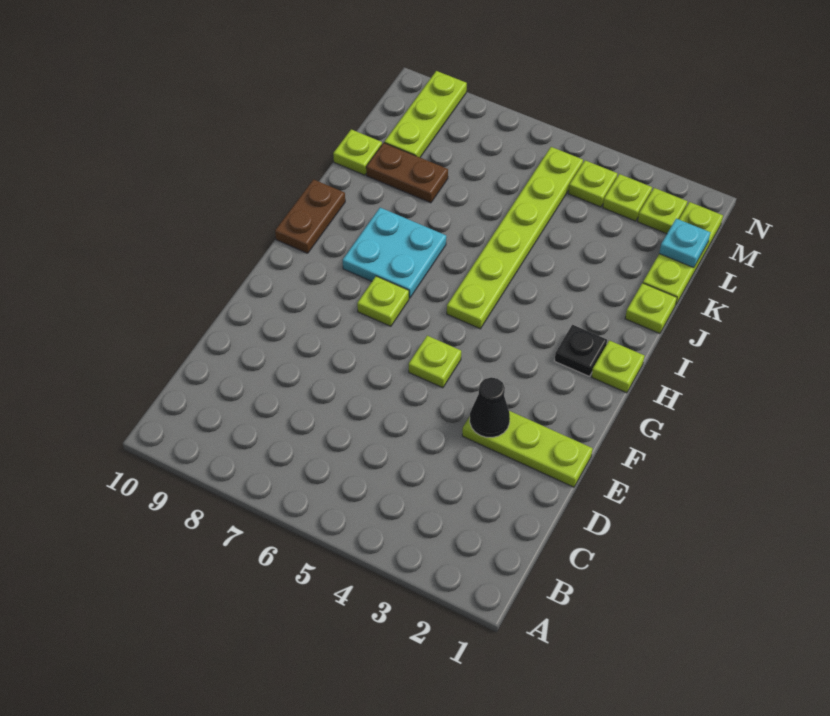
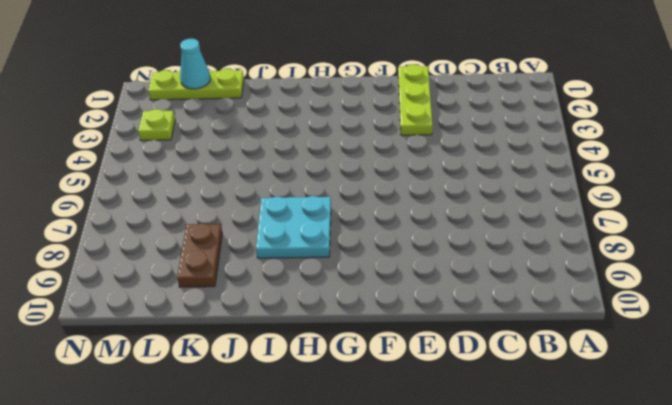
cyan 1x1 cone [180,39,210,89] -> cyan 1x1 plate [659,219,710,268]
none -> lime 1x1 plate [409,336,461,388]
none -> lime 1x1 plate [357,276,409,326]
none -> lime 1x1 plate [591,340,644,393]

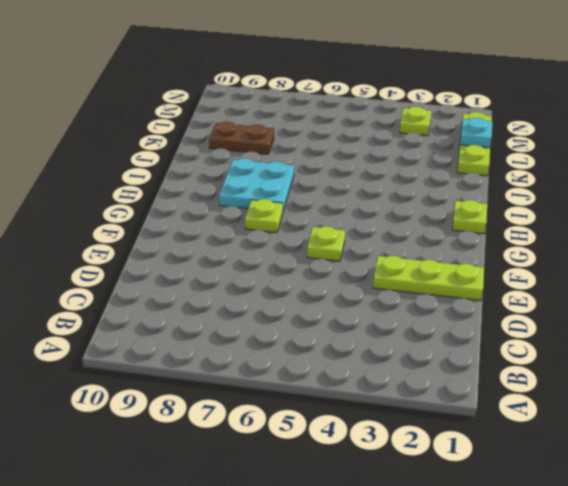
none -> black 1x1 plate [555,325,607,376]
none -> lime 1x6 plate [447,147,583,329]
none -> brown 1x2 plate [275,179,345,253]

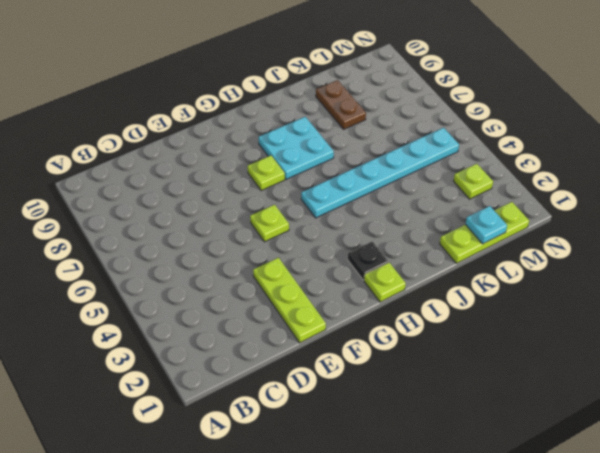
cyan 1x6 plate [301,128,459,218] -> lime 1x6 plate [447,147,583,329]
none -> brown 1x2 plate [275,179,345,253]
none -> lime 1x1 plate [625,283,677,334]
none -> lime 1x1 plate [333,129,382,175]

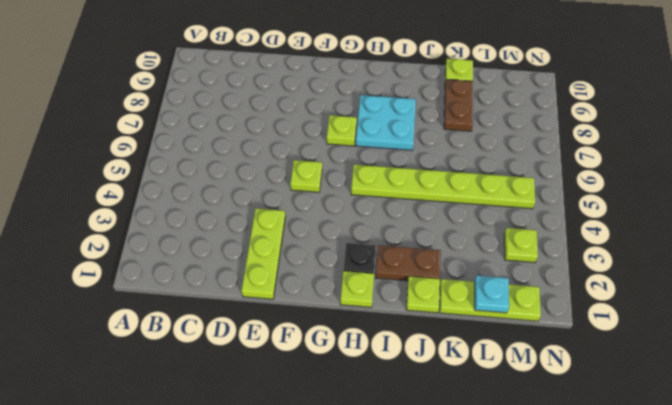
brown 1x2 plate [376,245,441,281] -> brown 1x2 plate moved to [275,179,345,253]
none -> lime 1x3 plate [384,71,467,157]
none -> lime 1x1 plate [638,188,687,234]
none -> lime 1x1 plate [568,160,617,207]

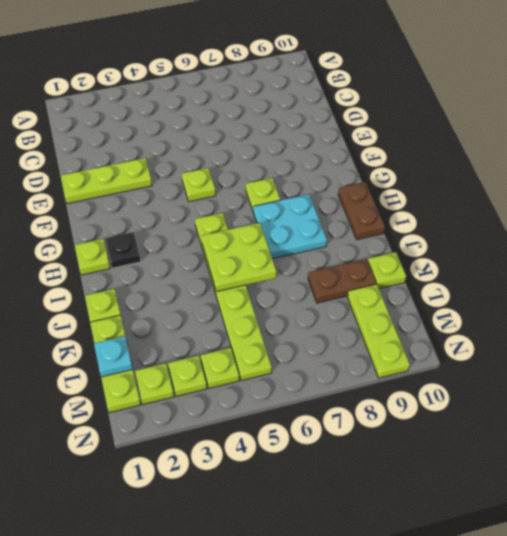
lime 2x2 plate [201,223,277,292] -> none
none -> black 1x1 cone [470,377,510,437]

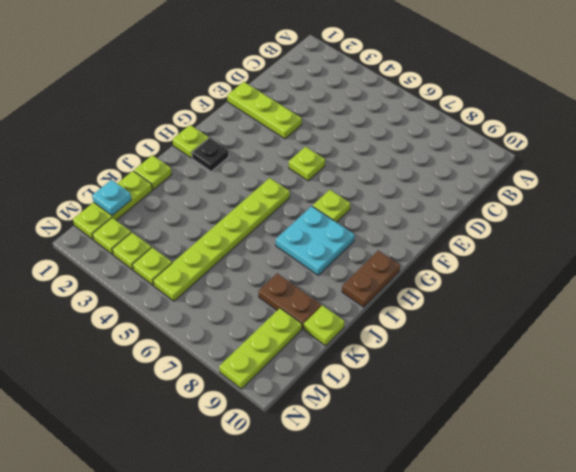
none -> black 1x1 cone [470,377,510,437]

